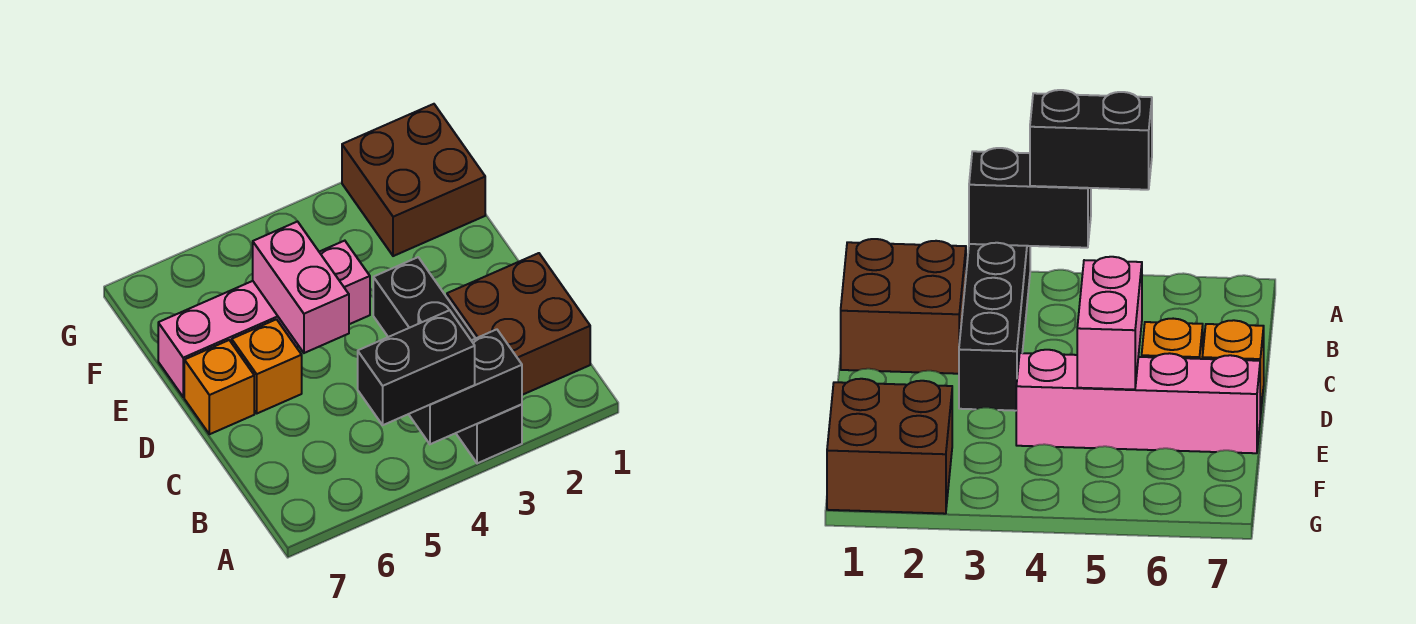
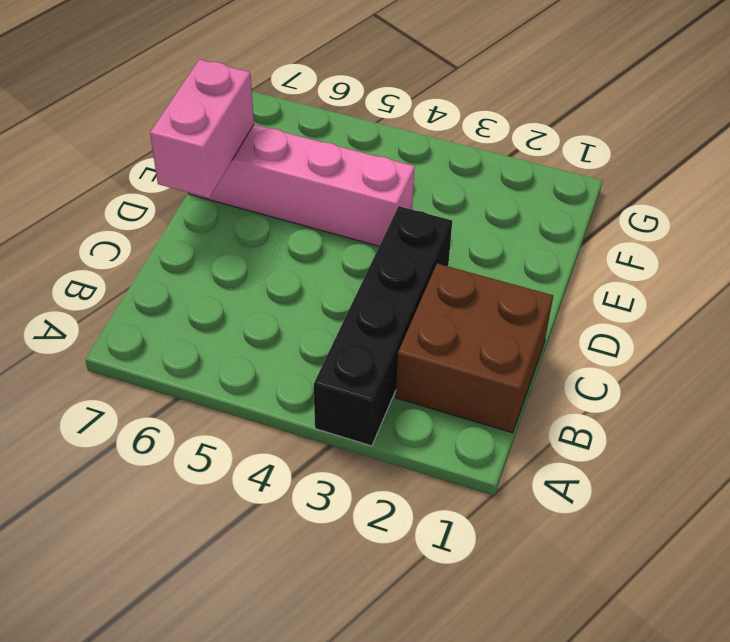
pink 1x2 brick [150,59,254,198] -> pink 1x2 brick moved to [253,221,349,353]
none -> orange 1x1 brick [232,319,302,413]
none -> orange 1x1 brick [184,340,254,434]

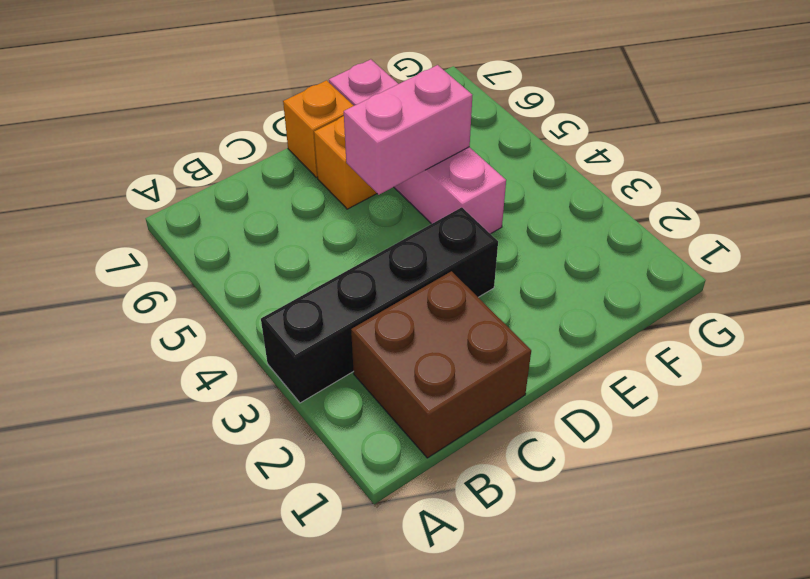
none -> brown 2x2 brick [342,104,485,256]
none -> black 1x2 brick [409,329,522,444]

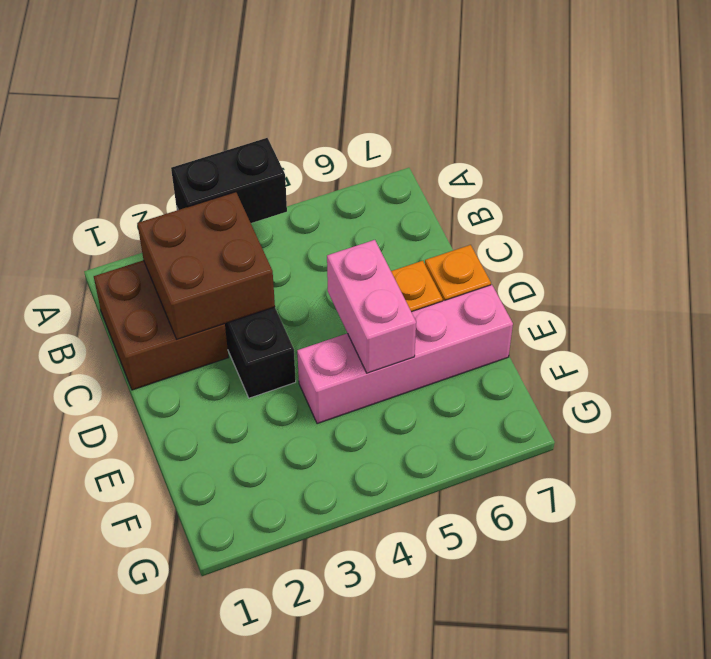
brown 2x2 brick [137,192,275,339] -> brown 2x2 brick moved to [342,104,485,256]
none -> black 1x2 brick [358,310,475,425]

